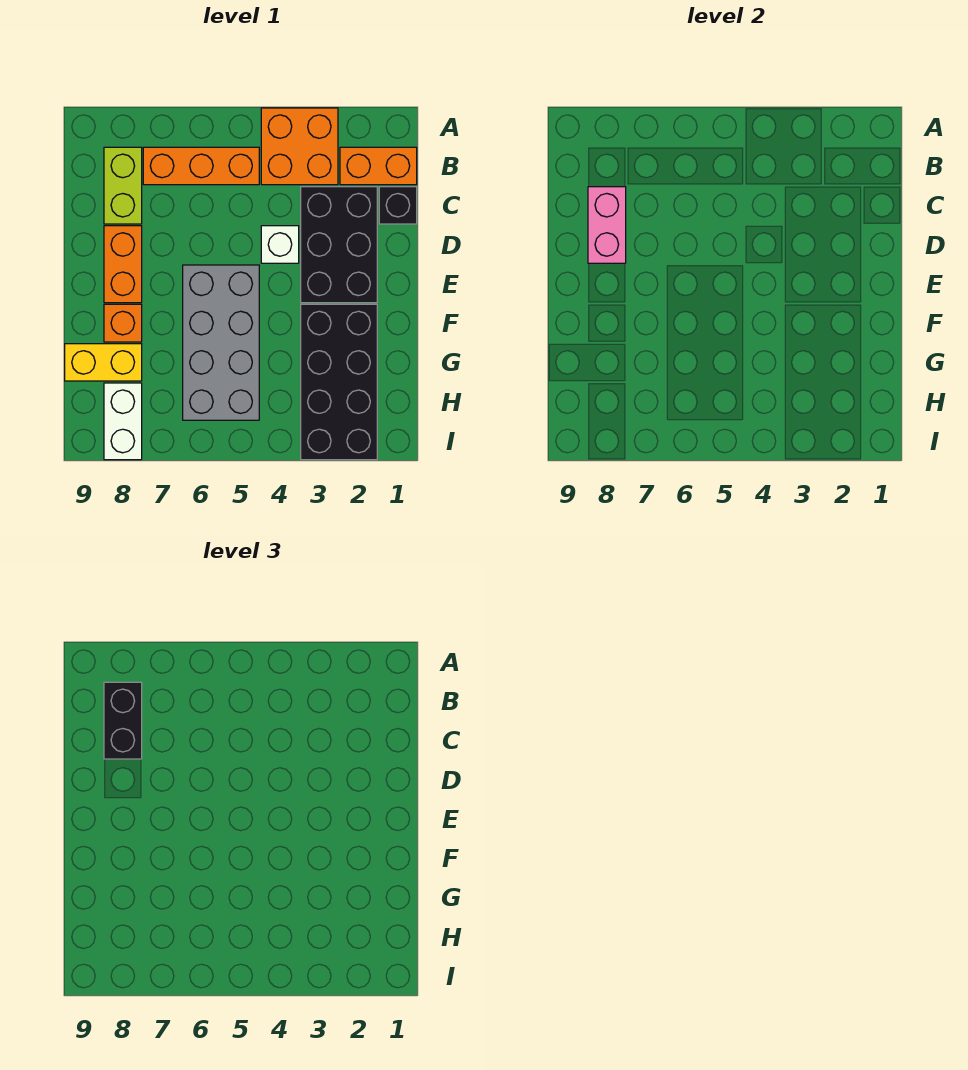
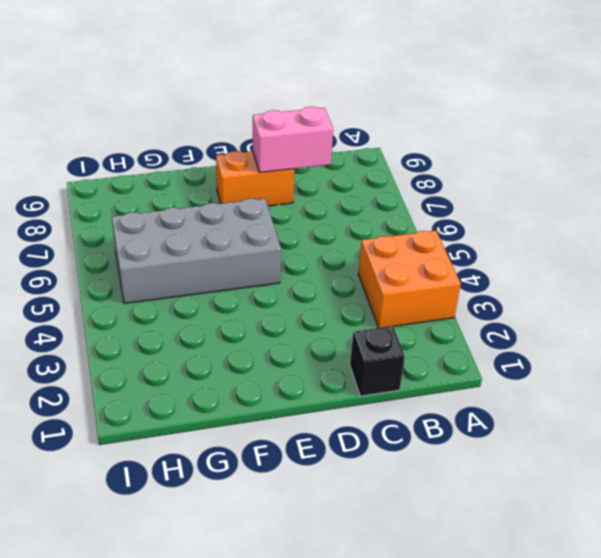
none -> orange 1x2 brick [340,147,417,185]
none -> orange 1x3 brick [143,147,259,185]
none -> lime 1x2 brick [104,147,142,224]

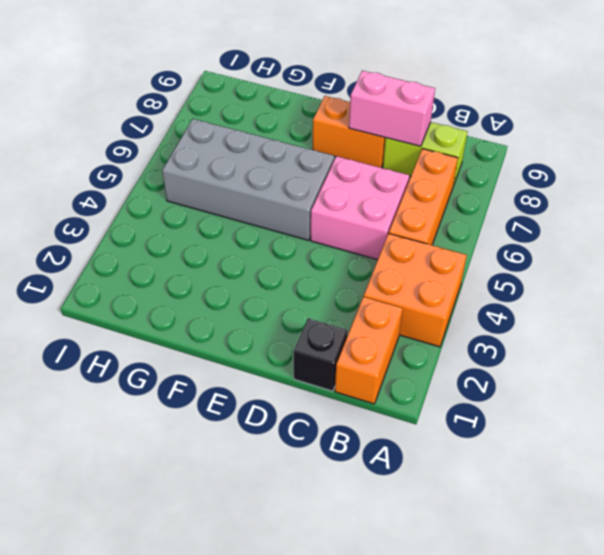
pink 2x2 brick [311,156,409,260] -> none
none -> black 2x3 brick [301,187,377,303]
none -> white 1x1 brick [261,226,299,263]
none -> black 2x4 brick [301,304,377,460]

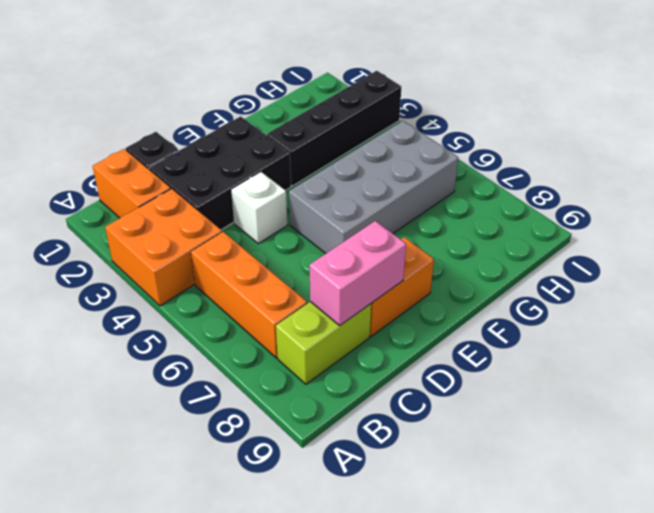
black 1x4 brick [267,71,401,186] -> black 2x4 brick [301,304,377,460]
none -> orange 1x1 brick [104,304,142,342]
none -> yellow 1x2 brick [65,344,142,381]
none -> white 1x2 brick [104,383,142,460]

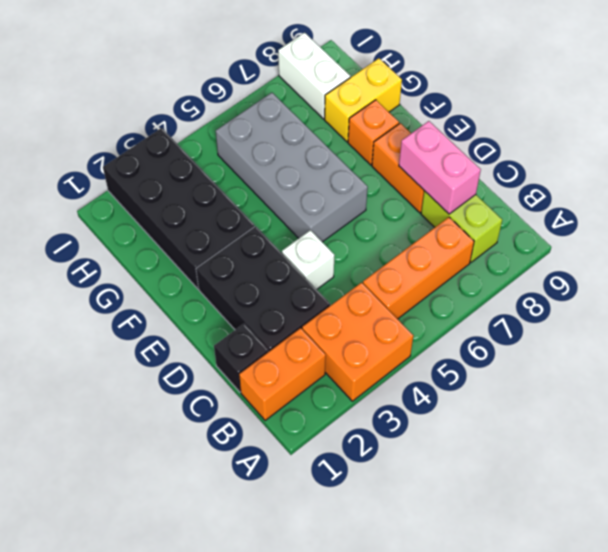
none -> black 1x2 brick [104,682,142,759]

